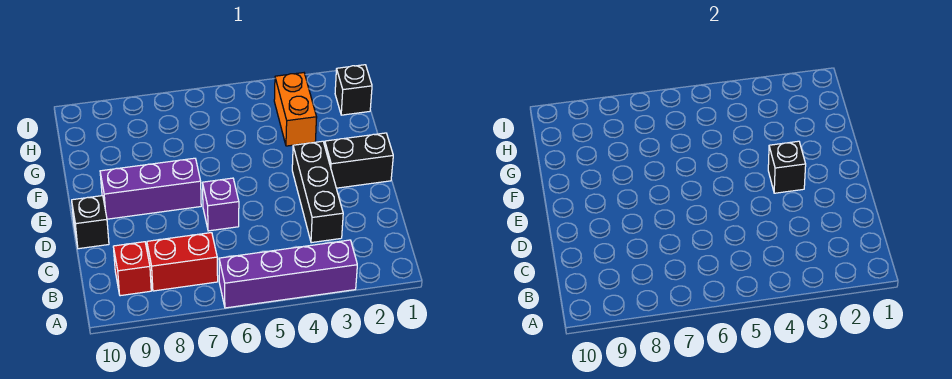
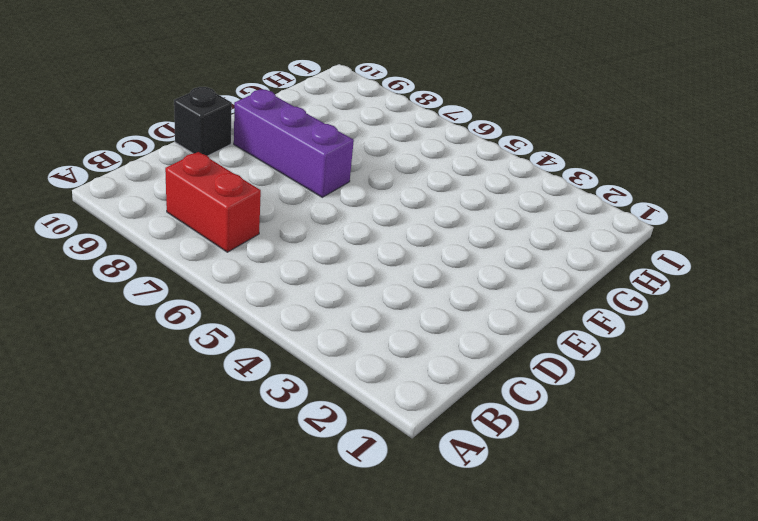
none -> purple 1x4 brick [219,240,357,308]
none -> red 1x1 brick [113,242,151,296]

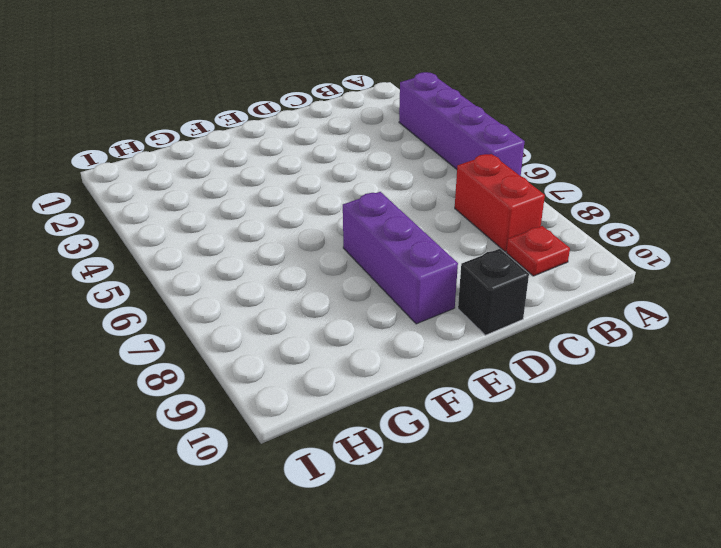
red 1x1 plate [506,226,570,276] -> red 1x1 brick [113,242,151,296]
none -> black 1x3 brick [292,141,343,243]
none -> purple 1x1 brick [203,178,239,231]

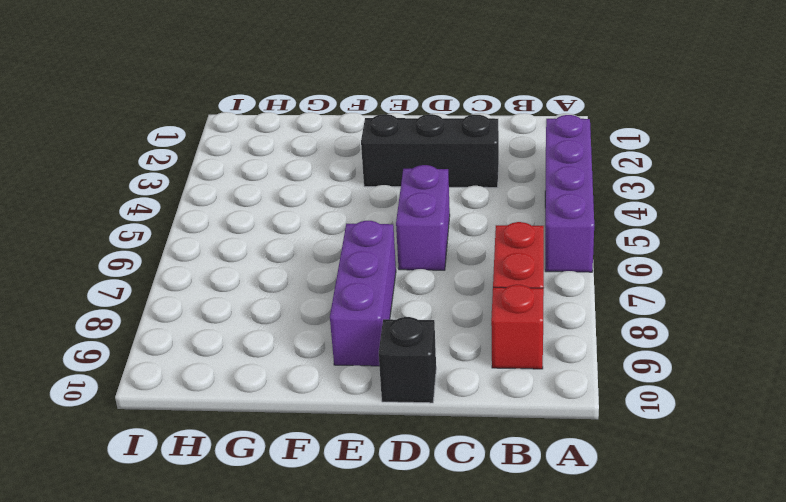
purple 1x2 brick [396,165,450,270] -> purple 1x1 brick [203,178,239,231]
none -> black 1x2 brick [325,133,393,188]
none -> orange 1x2 brick [274,73,317,146]

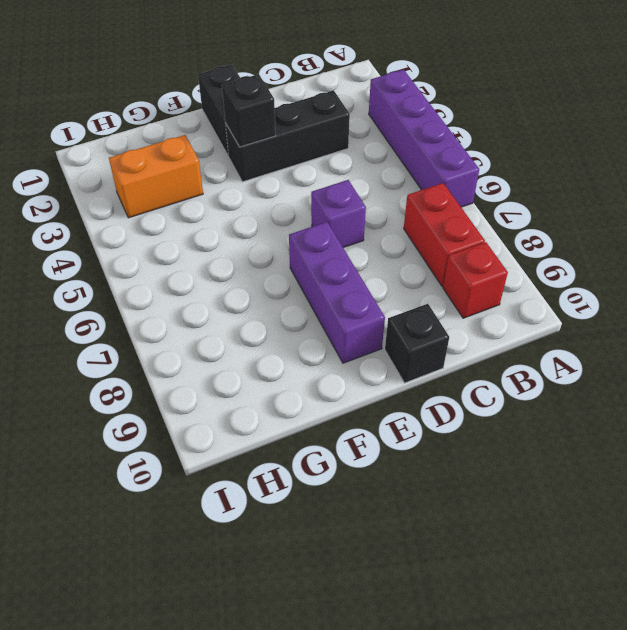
none -> black 1x1 brick [335,65,372,115]

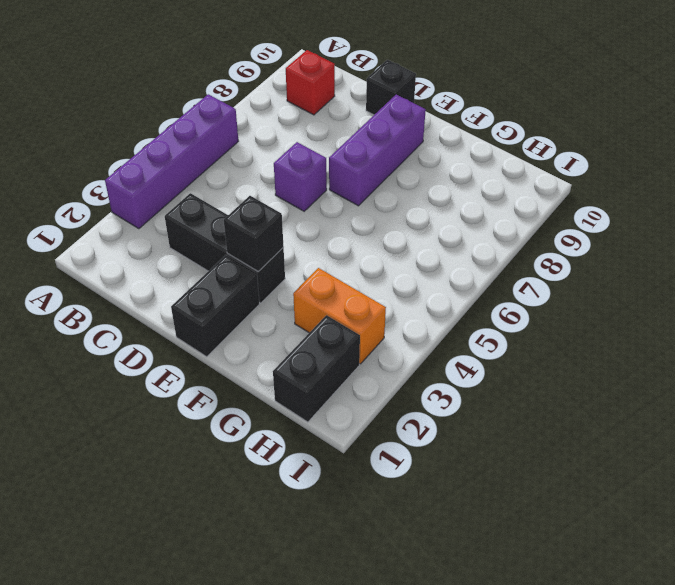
black 1x2 brick [273,315,360,422] -> black 1x1 brick [335,65,372,115]
none -> red 1x2 brick [147,233,218,291]

